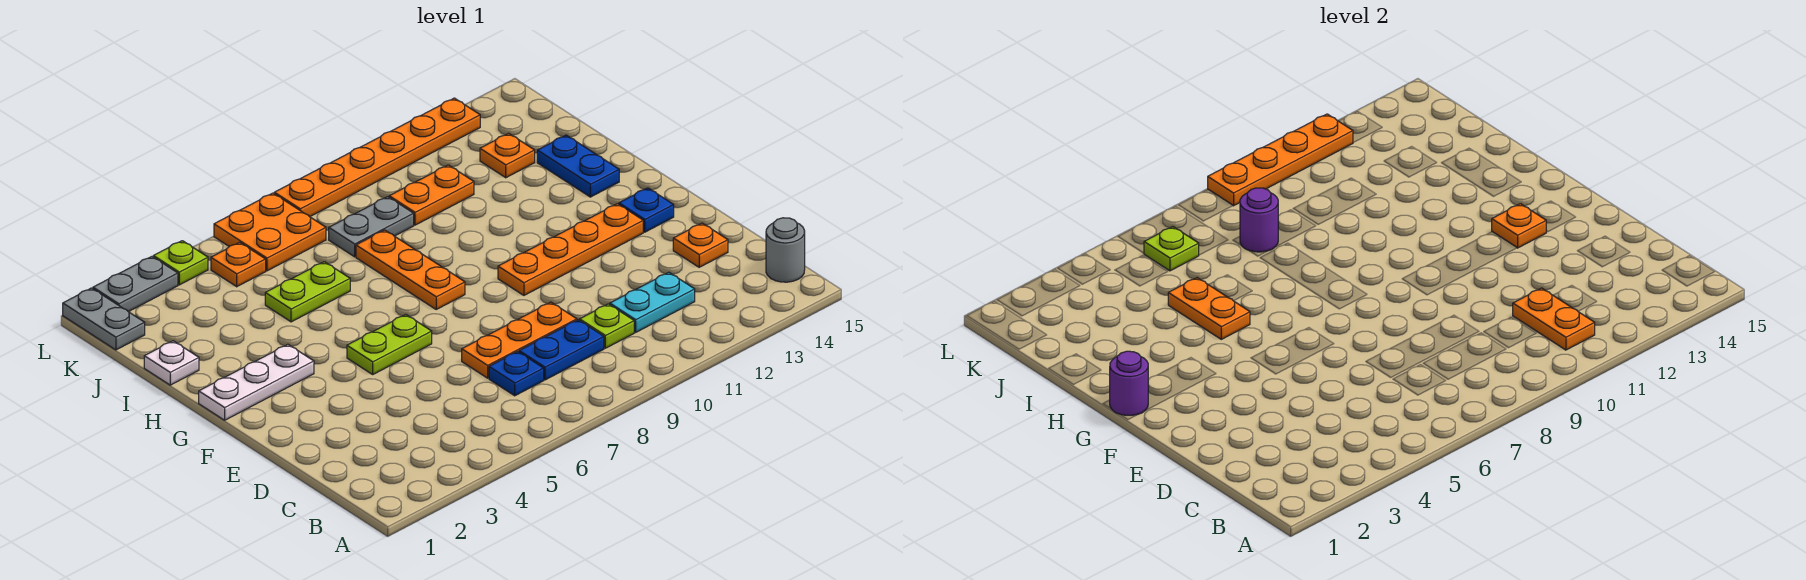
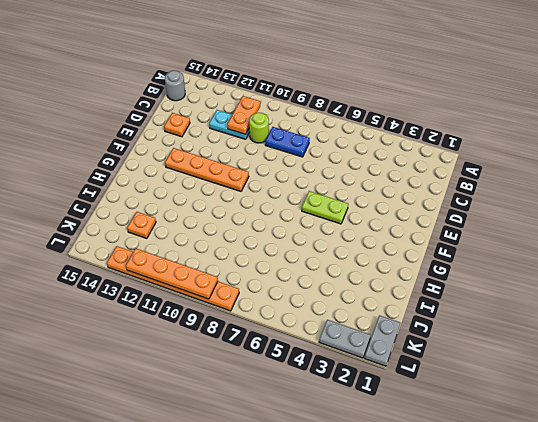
lime 1x1 round brick [249,113,269,143] -> lime 1x1 plate [580,304,634,348]
none -> blue 1x1 plate [489,351,544,396]
none -> orange 1x3 plate [462,302,577,378]
none -> blue 1x1 plate [619,188,674,232]
none -> white 1x3 plate [199,344,314,420]

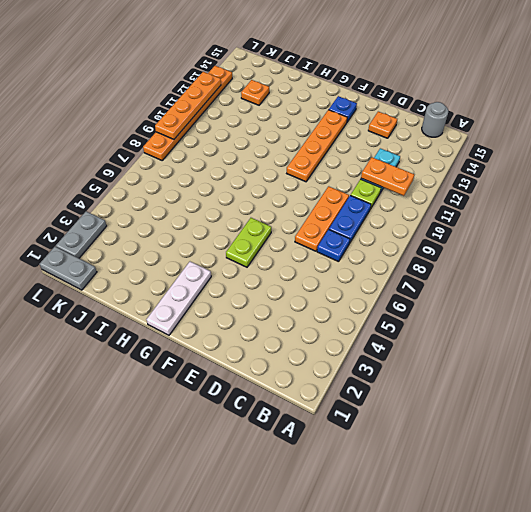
none -> orange 1x3 plate [356,230,465,309]
none -> blue 1x2 plate [537,135,619,197]
none -> white 1x1 plate [144,341,199,385]
none -> lime 1x2 plate [265,262,350,322]

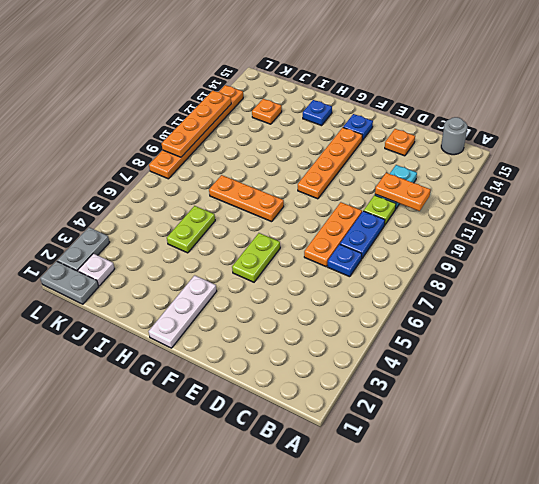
blue 1x1 plate [303,100,332,126] -> blue 1x2 plate [537,135,619,197]
white 1x1 plate [78,253,115,286] -> white 1x1 plate moved to [144,341,199,385]
none -> grey 1x2 plate [329,197,414,257]
none -> orange 1x2 plate [389,165,474,225]
none -> orange 1x1 plate [211,242,266,287]
none -> orange 2x2 plate [214,193,326,271]

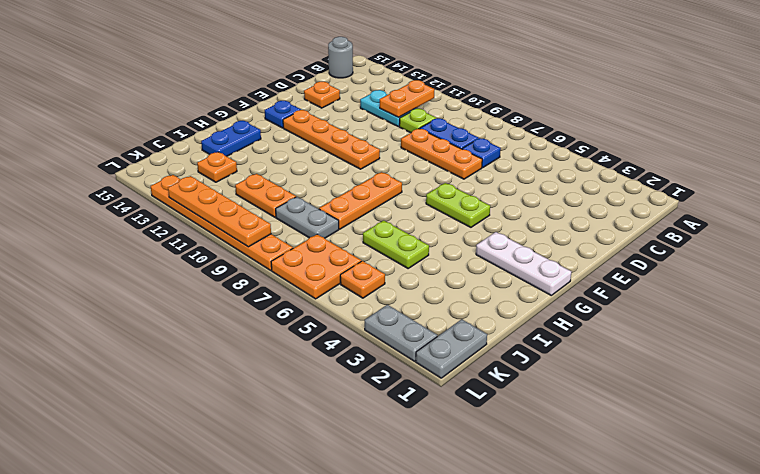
none -> white 1x1 plate [144,341,199,385]
none -> lime 1x1 plate [153,241,208,285]
none -> orange 1x1 plate [1492,204,1546,248]
none -> purple 1x1 round brick [1110,351,1148,415]

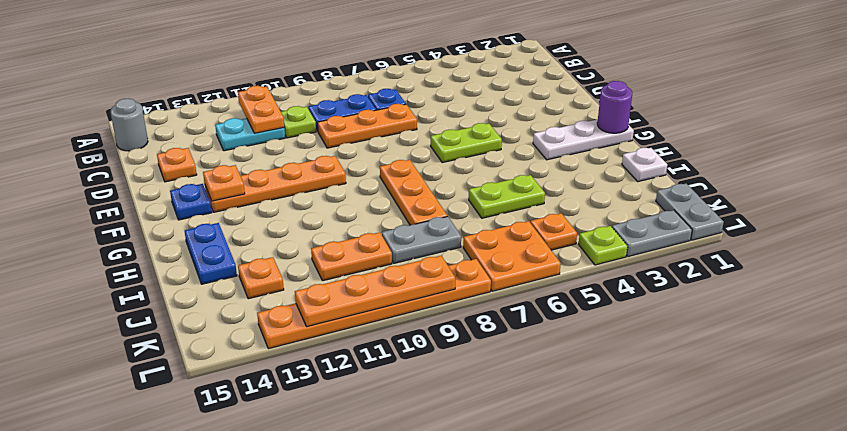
none -> orange 1x2 plate [1168,278,1250,339]
none -> purple 1x1 round brick [1240,188,1278,252]
none -> lime 1x1 plate [1144,227,1199,271]

